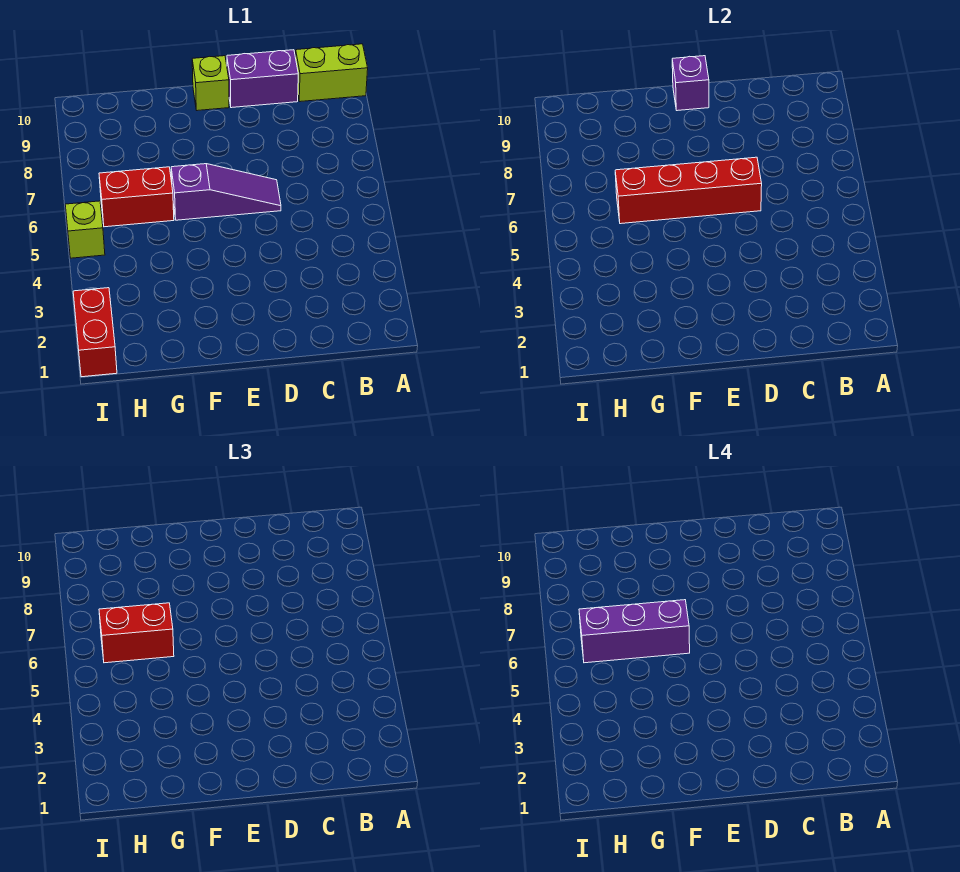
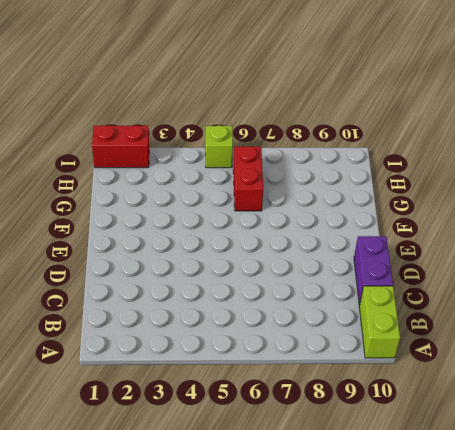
none -> purple 1x3 slope [171,164,281,220]
none -> lime 1x1 brick [192,56,229,111]

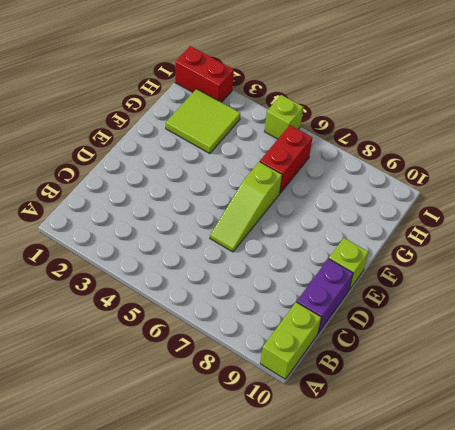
lime 1x3 slope [210,162,282,252] -> purple 1x3 slope [171,164,281,220]
lime 2x2 tile [166,89,240,154] -> none
none -> red 1x4 brick [615,157,762,224]
none -> purple 1x1 brick [672,56,709,111]

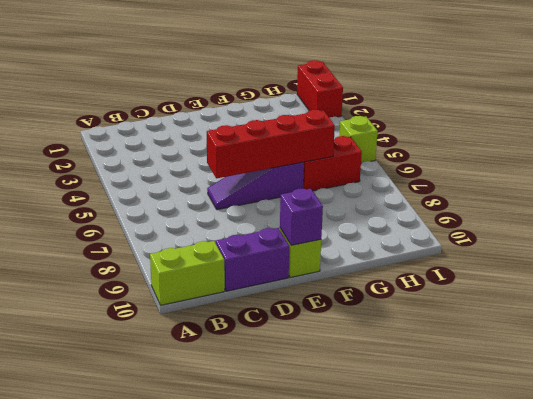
none -> red 1x2 brick [99,603,174,663]
none -> purple 1x3 brick [579,600,690,663]

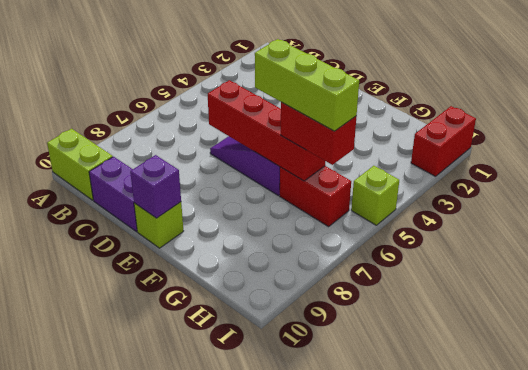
lime 1x3 brick [255,39,359,131] -> purple 1x3 brick [579,600,690,663]

